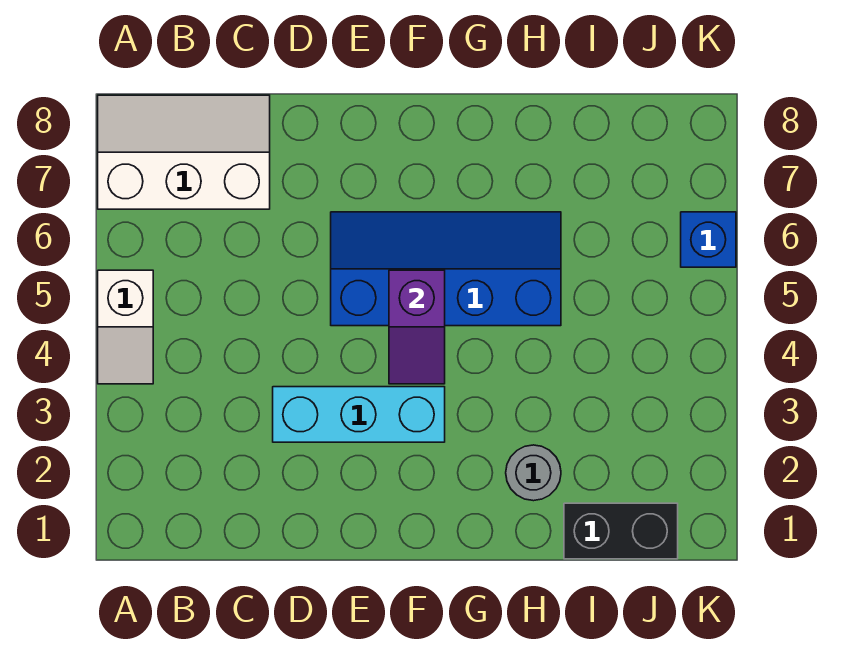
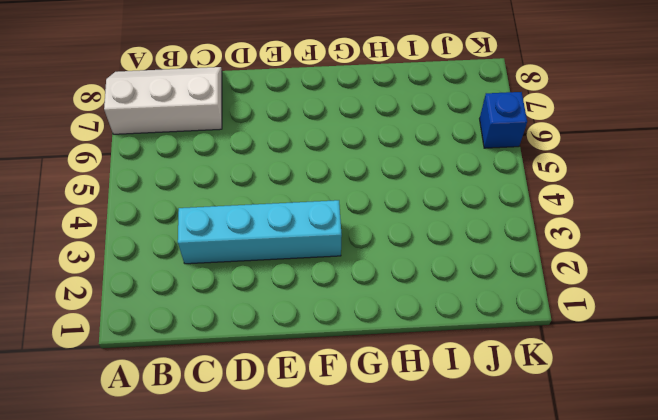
cyan 1x4 brick [178,200,342,264] -> cyan 1x3 brick [273,387,445,442]
none -> white 1x2 slope [98,270,153,384]
none -> blue 2x4 slope [331,212,561,326]

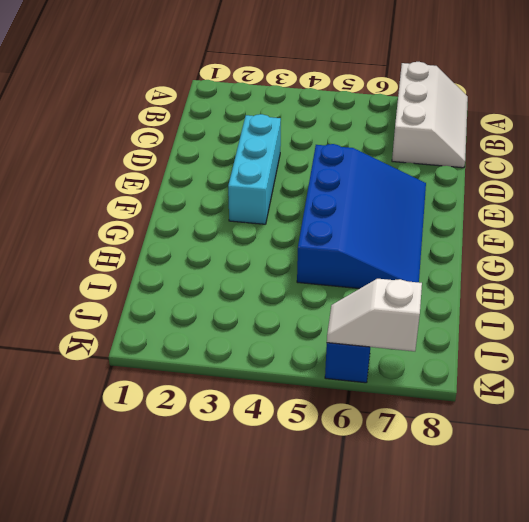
blue 3x4 slope [297,144,426,289] -> blue 2x4 slope [331,212,561,326]
white 1x2 slope [327,279,422,351] -> white 1x2 slope moved to [98,270,153,384]
none -> grey 1x1 round brick [506,445,561,501]
none -> black 1x2 brick [564,503,678,559]

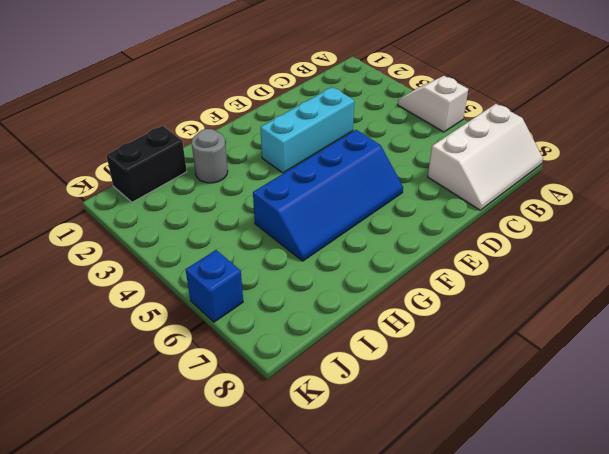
none -> purple 1x2 slope [389,270,445,384]

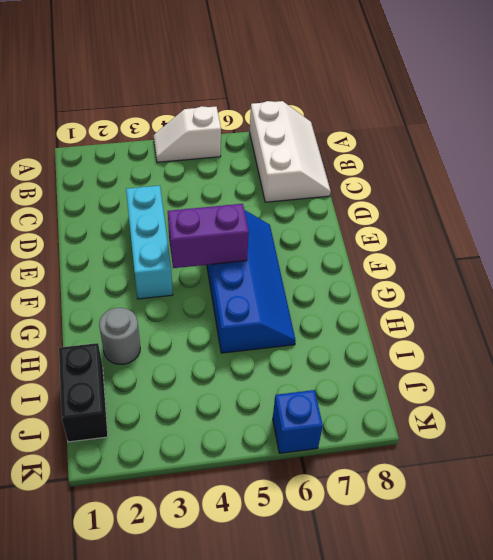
purple 1x2 brick [168,204,249,268] -> purple 1x2 slope [389,270,445,384]

